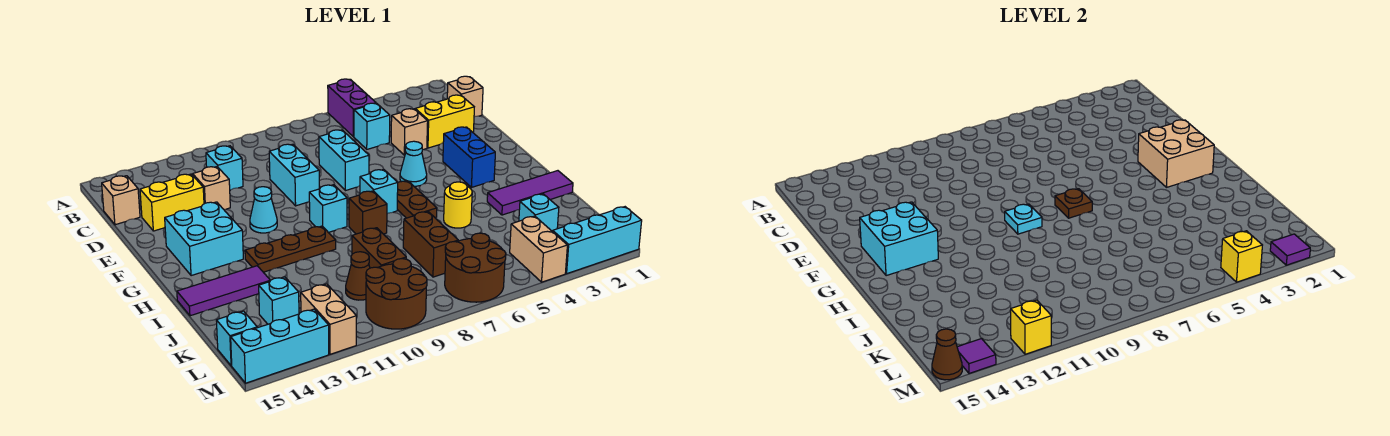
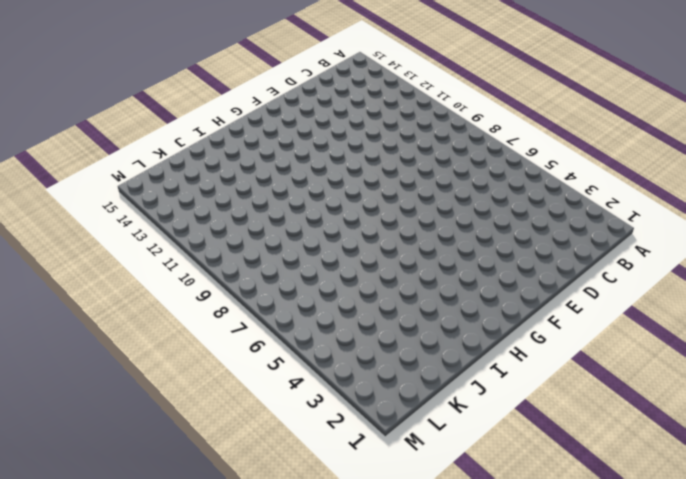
none -> purple 1x2 brick [328,79,376,137]
none -> tan 1x1 brick [447,76,483,117]
none -> cyan 1x1 brick [354,103,390,149]
none -> cyan 1x1 brick [206,146,243,190]

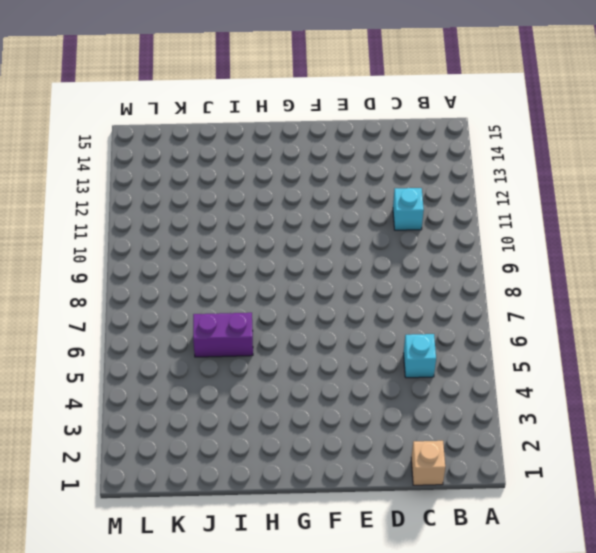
purple 1x2 brick [193,313,253,357] -> purple 1x2 brick moved to [328,79,376,137]
none -> tan 1x1 brick [102,176,140,225]
none -> yellow 1x2 brick [415,95,474,148]
none -> tan 1x1 brick [391,109,428,155]
none -> cyan 1x2 brick [319,130,369,191]

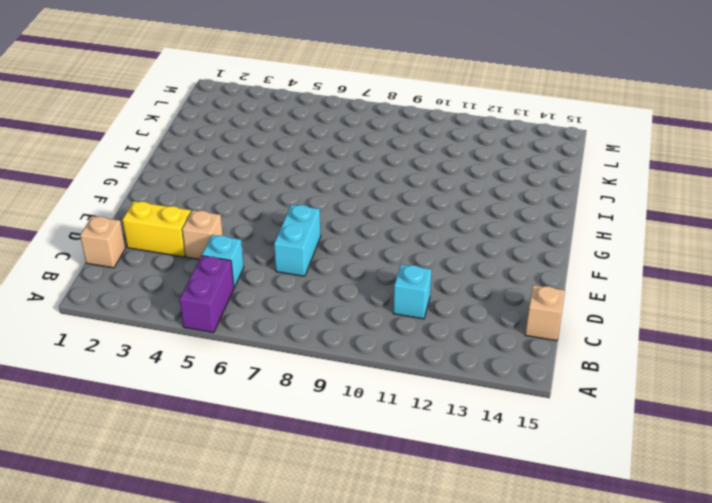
none -> cyan 1x2 brick [269,144,319,206]
none -> tan 1x1 brick [193,167,230,209]
none -> yellow 1x2 brick [140,174,204,231]
none -> blue 1x2 brick [443,127,495,187]

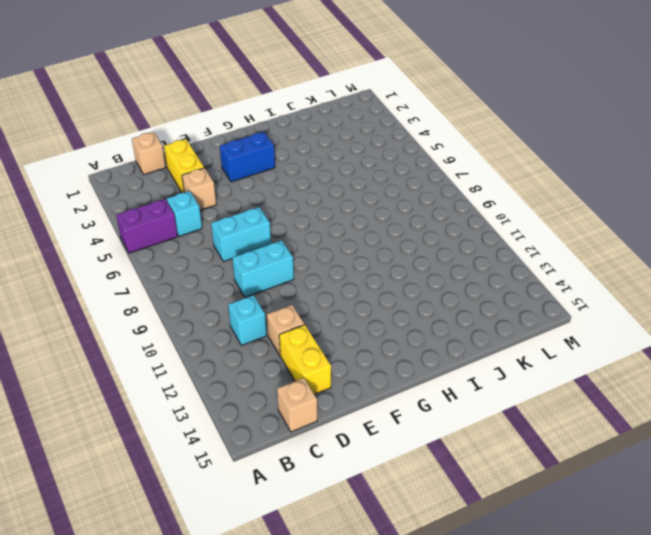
none -> cyan 1x1 cone [400,141,427,186]
none -> cyan 1x1 cone [250,187,277,233]
none -> cyan 2x2 brick [165,202,243,276]
none -> brown 1x2 plate [397,181,437,218]

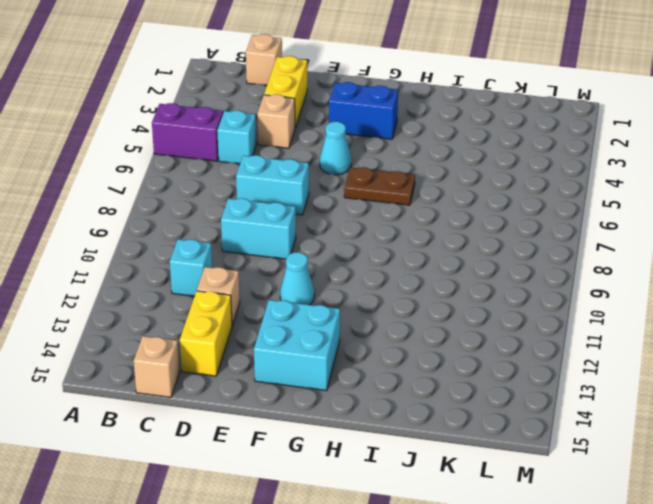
none -> cyan 1x1 brick [360,169,398,214]
none -> cyan 1x1 brick [309,185,347,233]
none -> brown 1x1 brick [349,191,387,234]
none -> brown 1x3 plate [245,226,336,272]

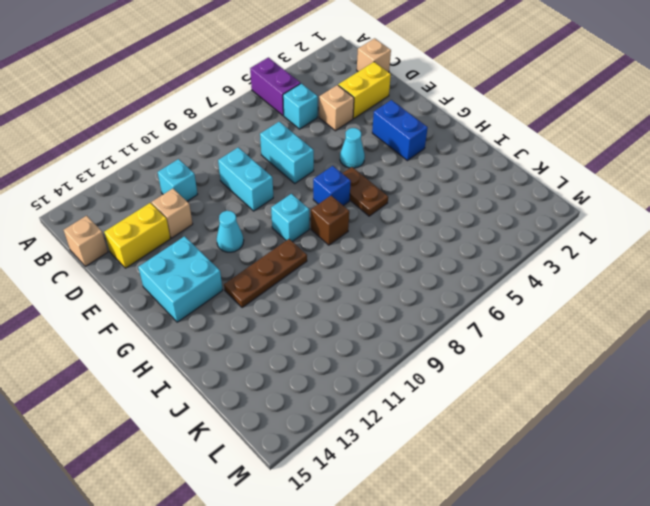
blue 1x1 brick [313,166,351,206] -> cyan 1x1 brick [360,169,398,214]
none -> purple 1x3 tile [487,171,573,215]
none -> yellow 1x1 round brick [444,182,472,228]
none -> purple 1x3 tile [177,266,270,316]
none -> brown 1x2 brick [403,212,458,277]

